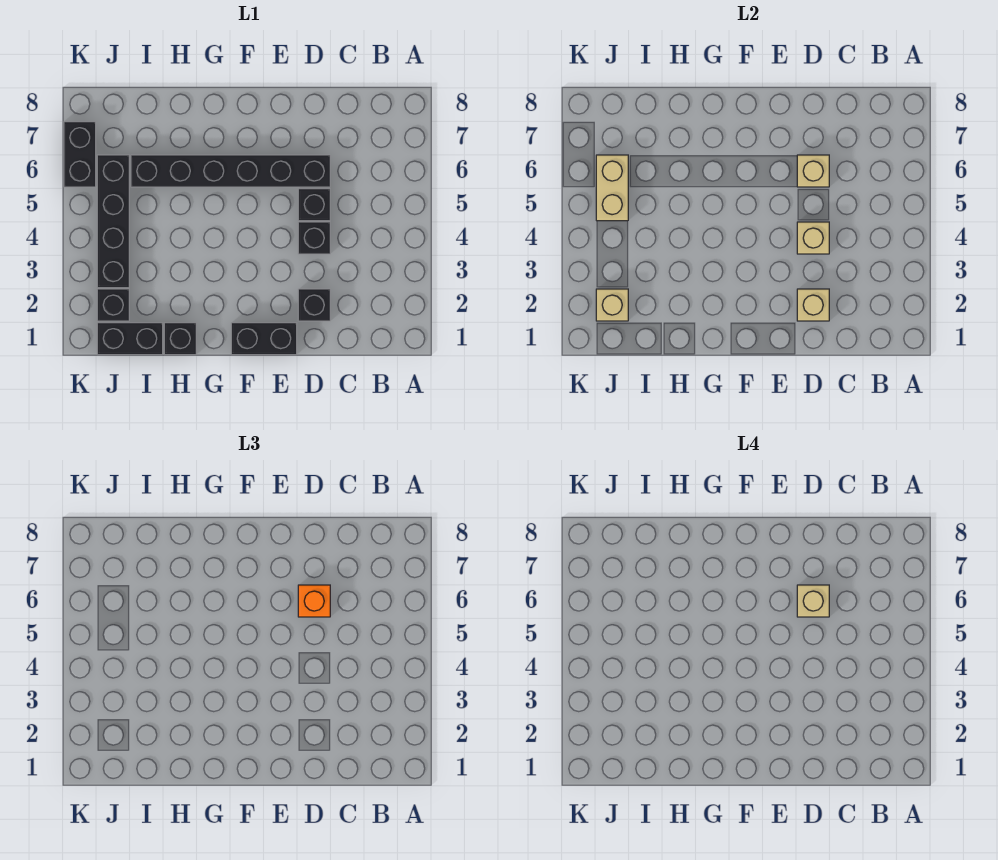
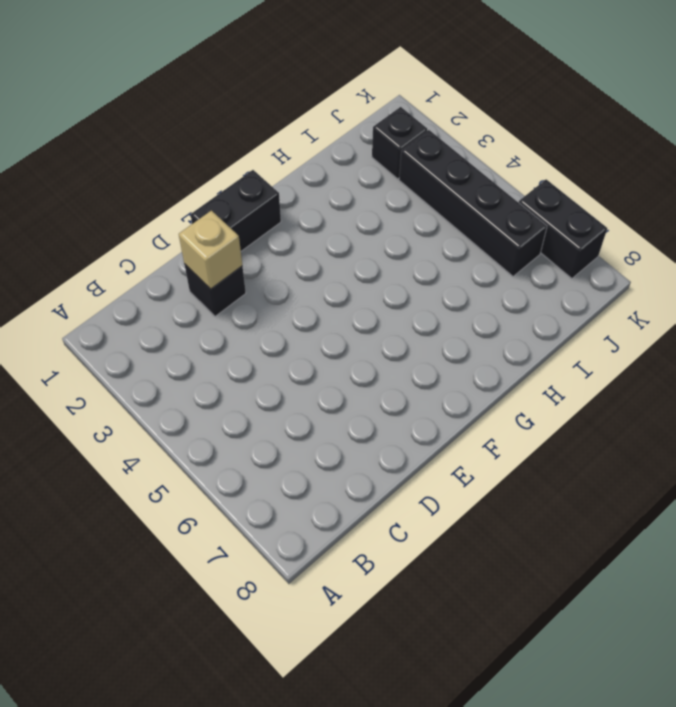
none -> black 1x1 brick [298,222,330,254]
none -> black 1x1 brick [298,189,330,221]
none -> black 1x6 brick [131,155,330,187]

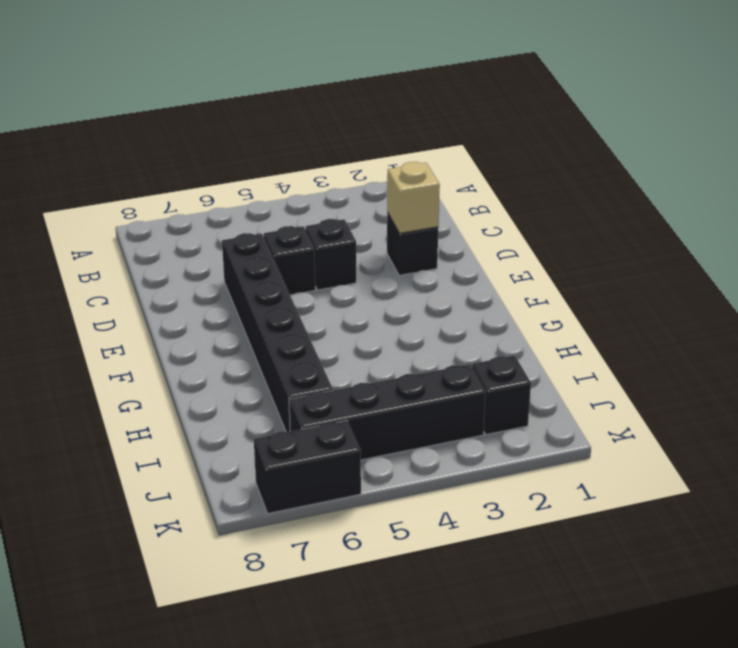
none -> black 1x2 brick [231,323,297,355]
none -> black 1x1 brick [164,323,196,355]
none -> black 1x2 brick [97,323,163,355]

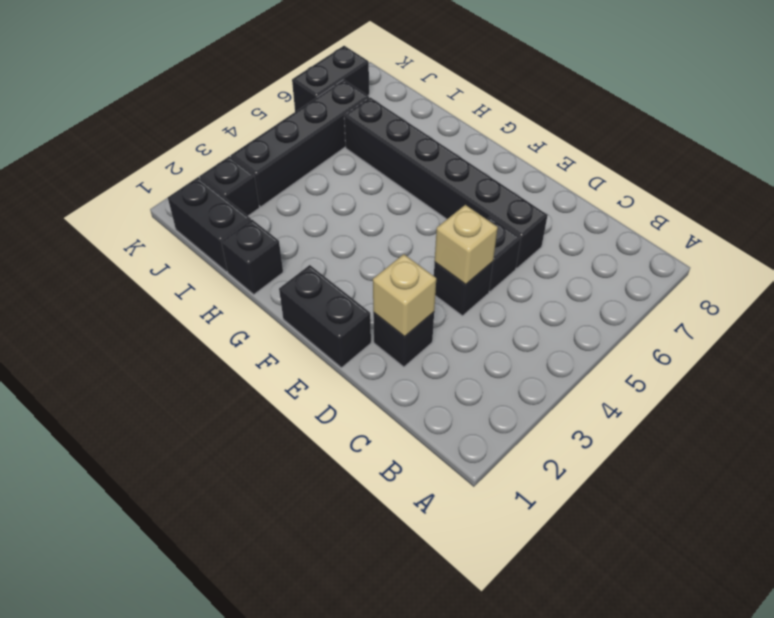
none -> tan 1x1 brick [797,155,829,187]
none -> tan 1x1 brick [596,289,628,321]
none -> tan 1x2 brick [596,155,628,221]

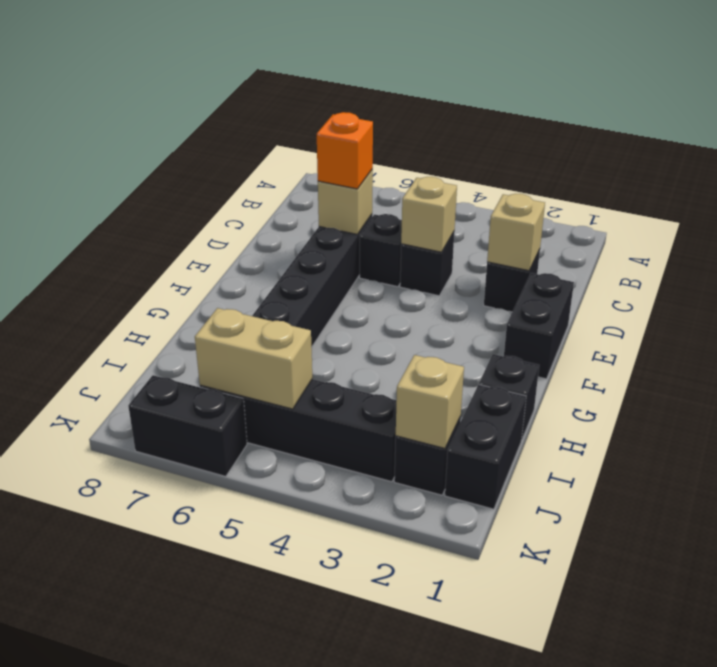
none -> tan 1x1 brick [797,585,829,617]

